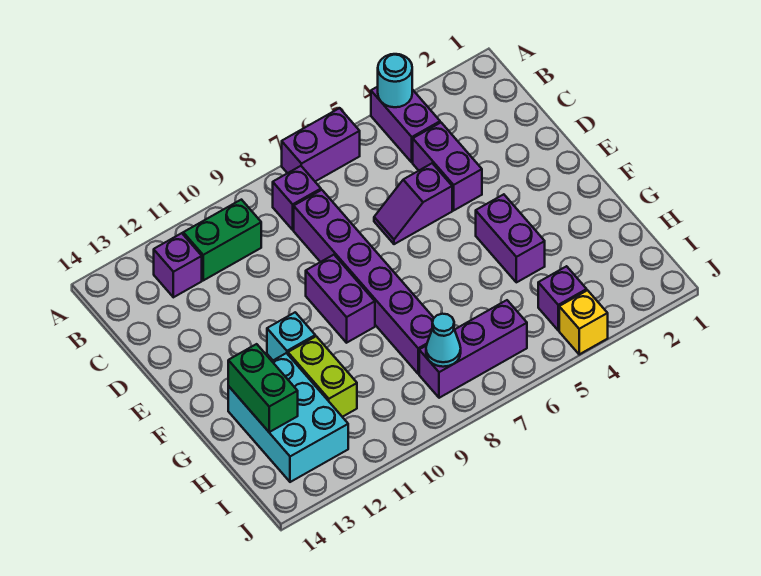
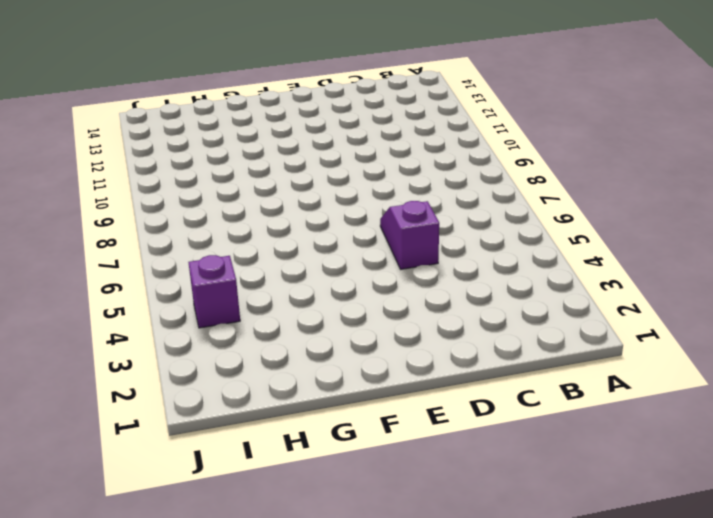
none -> purple 1x2 brick [371,87,440,162]
none -> purple 1x2 brick [282,108,360,181]
none -> purple 1x1 brick [273,166,321,230]

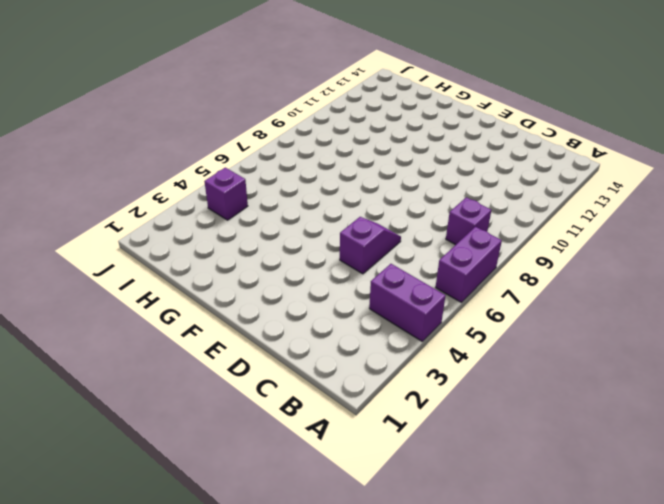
none -> green 1x2 brick [183,200,261,280]
none -> purple 1x1 brick [154,233,202,297]
none -> purple 1x2 brick [413,123,482,210]

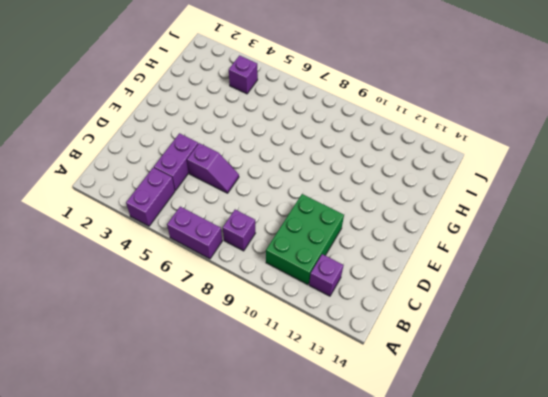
green 2x3 brick [266,194,344,285] -> green 1x2 brick [183,200,261,280]
none -> purple 1x6 brick [294,190,434,374]
none -> purple 1x2 brick [306,255,375,343]
none -> purple 1x2 brick [476,194,545,282]

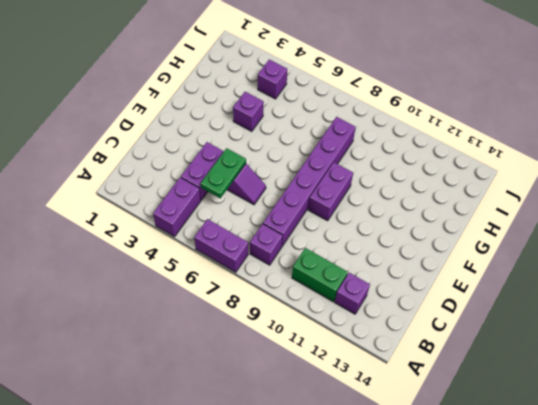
green 1x2 plate [201,148,246,198] -> none
purple 1x1 brick [233,92,264,131] -> purple 1x2 brick [476,194,545,282]
none -> cyan 1x1 brick [267,312,315,360]
none -> lime 1x2 brick [288,336,357,417]
none -> cyan 2x3 brick [228,353,348,482]

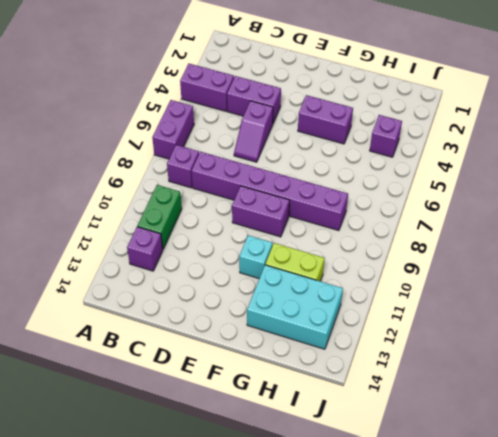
none -> purple 1x3 brick [419,300,527,398]
none -> yellow 1x1 brick [559,290,608,354]
none -> cyan 1x1 round brick [378,54,412,107]

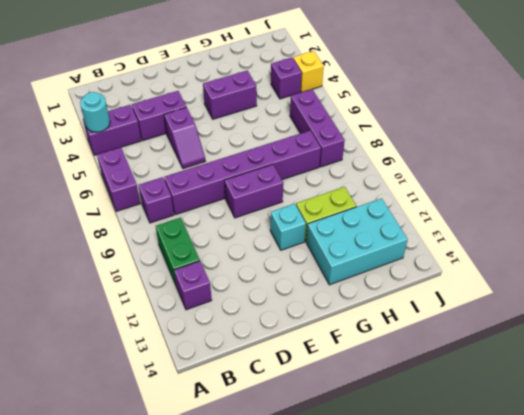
none -> green 1x2 brick [228,344,298,432]
none -> cyan 1x1 cone [426,314,461,367]

